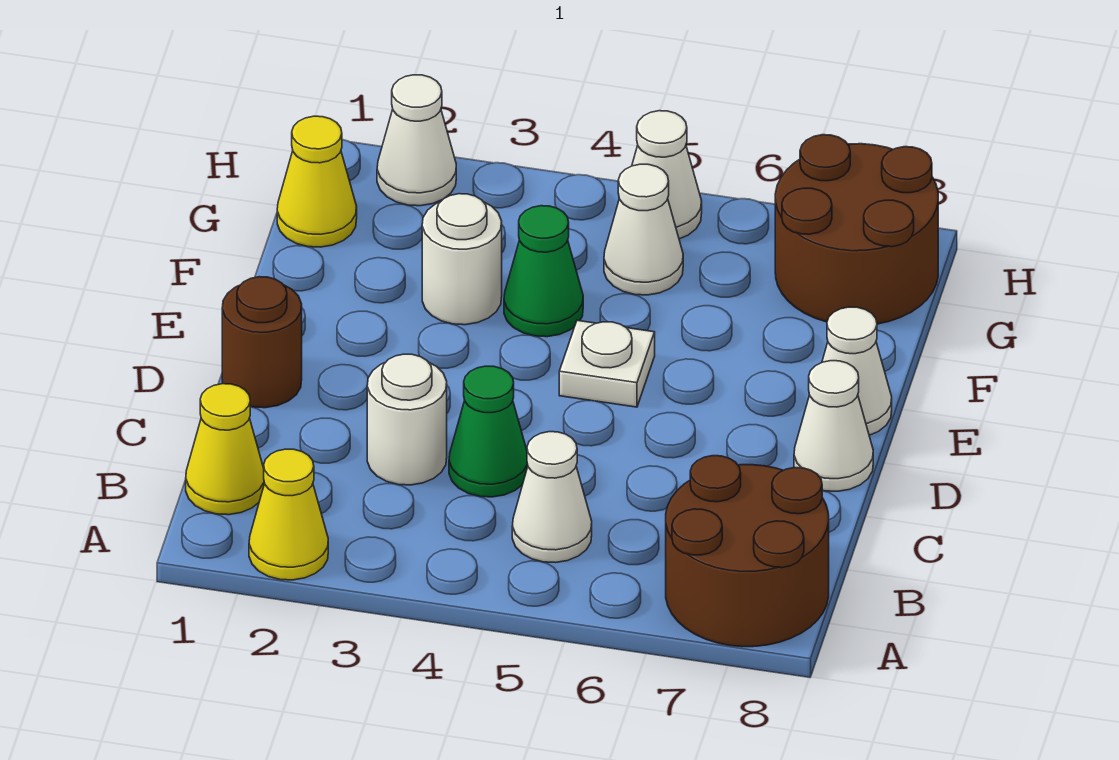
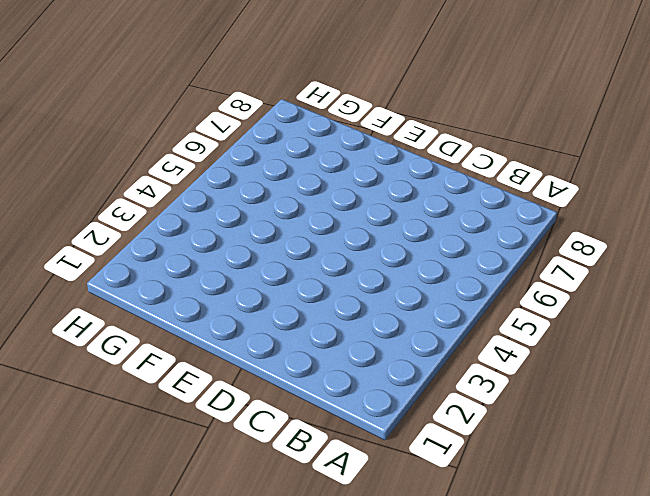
none -> yellow 1x1 cone [249,449,328,580]
none -> brown 2x2 round brick [666,456,829,647]
none -> yellow 1x1 cone [186,384,265,515]

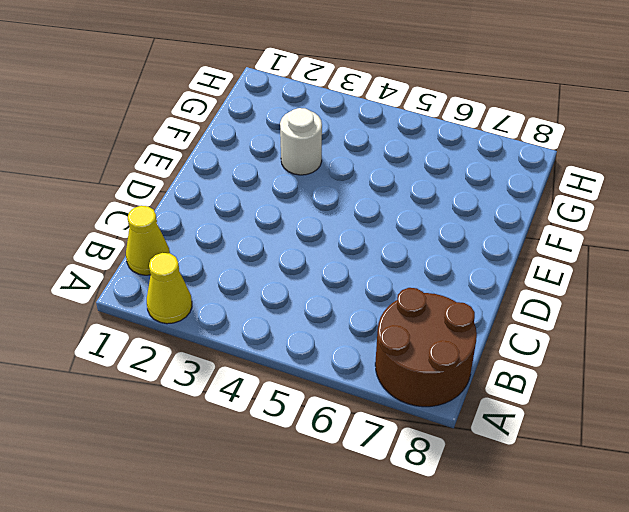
none -> white 1x1 cone [512,432,592,563]
none -> white 1x1 round brick [367,354,447,485]
none -> green 1x1 cone [449,366,528,497]

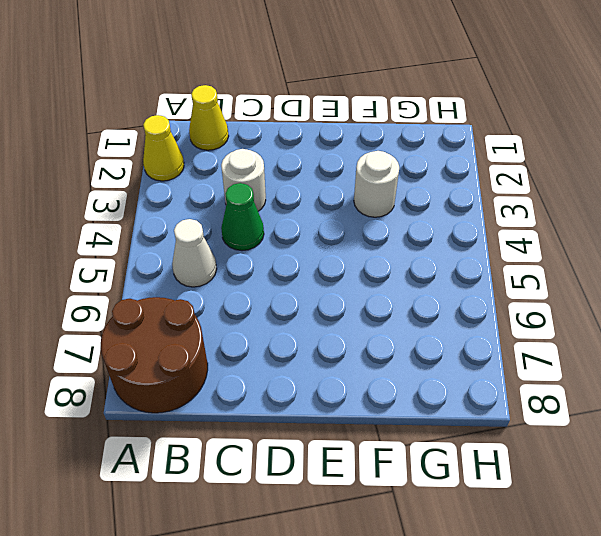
none -> brown 1x1 round brick [222,277,302,408]
none -> white 1x1 cone [794,361,873,491]
none -> white 1x1 plate [559,320,655,407]

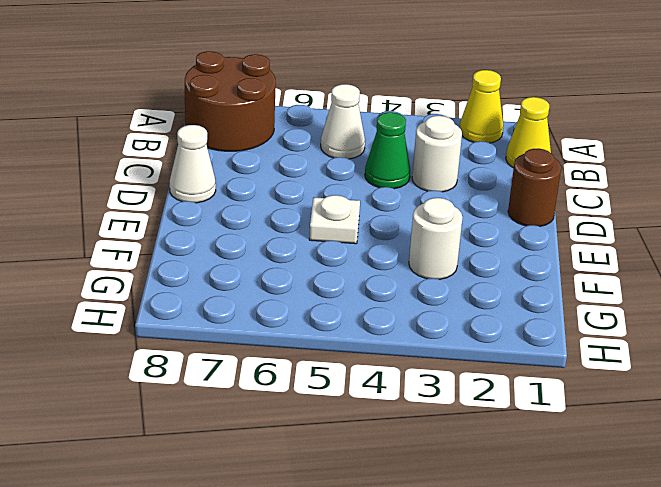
none -> white 1x1 cone [822,307,892,435]
none -> green 1x1 cone [504,206,583,337]
none -> yellow 1x1 cone [277,116,357,247]

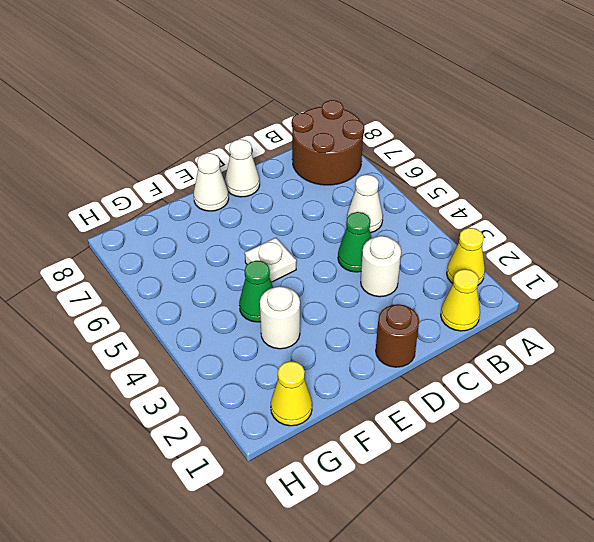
none -> white 1x1 cone [604,164,683,295]
none -> brown 2x2 round brick [775,135,938,324]
none -> white 1x1 cone [377,75,456,206]

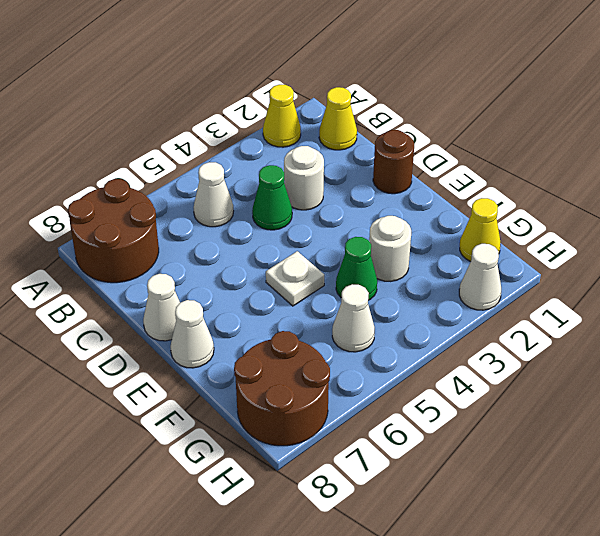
none -> white 1x1 cone [632,111,702,239]

